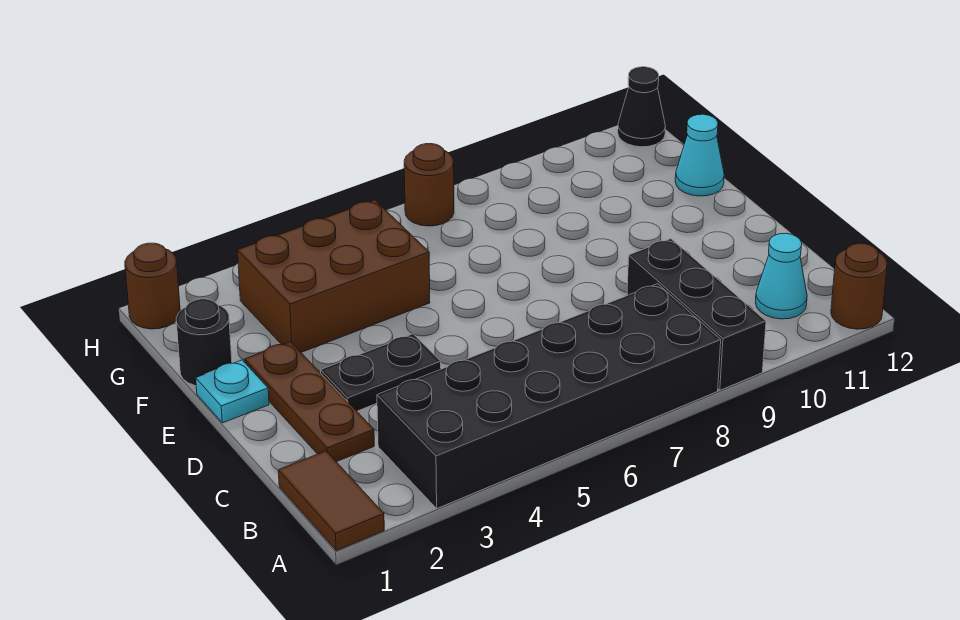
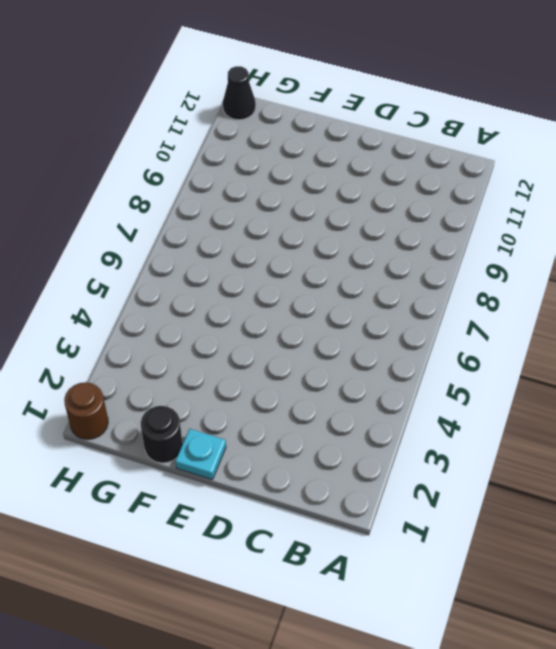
none -> brown 1x2 tile [278,451,384,551]
none -> black 2x6 brick [377,284,721,508]
none -> black 1x3 brick [627,239,766,390]

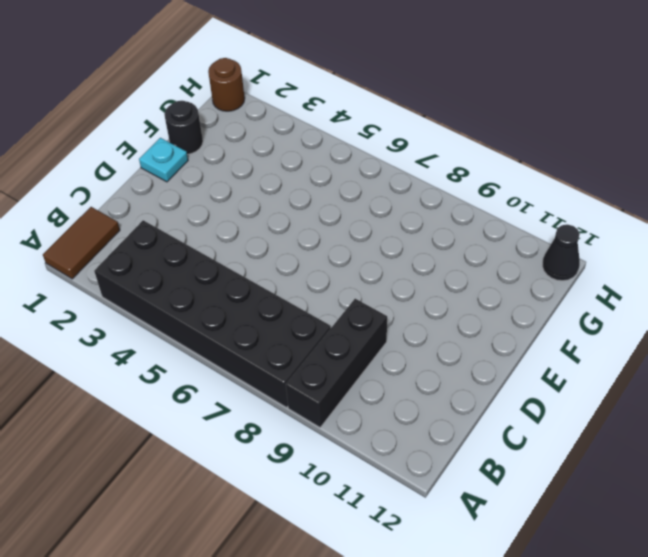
none -> brown 1x1 round brick [831,243,887,329]
none -> cyan 1x1 cone [755,233,807,319]
none -> brown 1x3 plate [245,342,374,462]

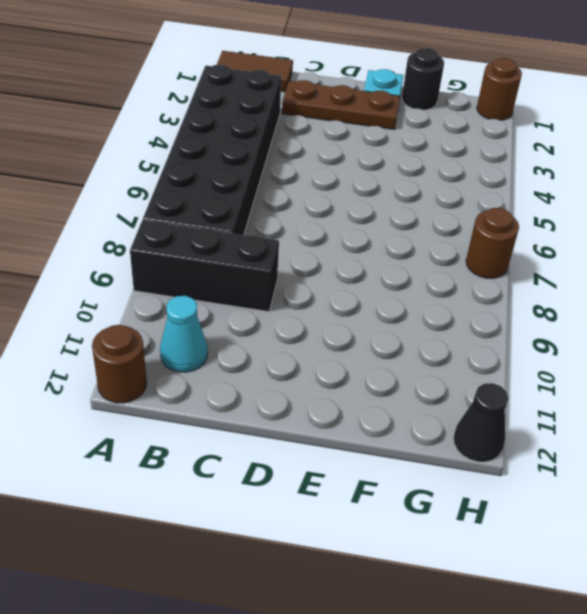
none -> black 1x2 plate [321,334,441,411]
none -> brown 2x3 brick [237,200,430,352]
none -> cyan 1x1 cone [675,114,724,196]

